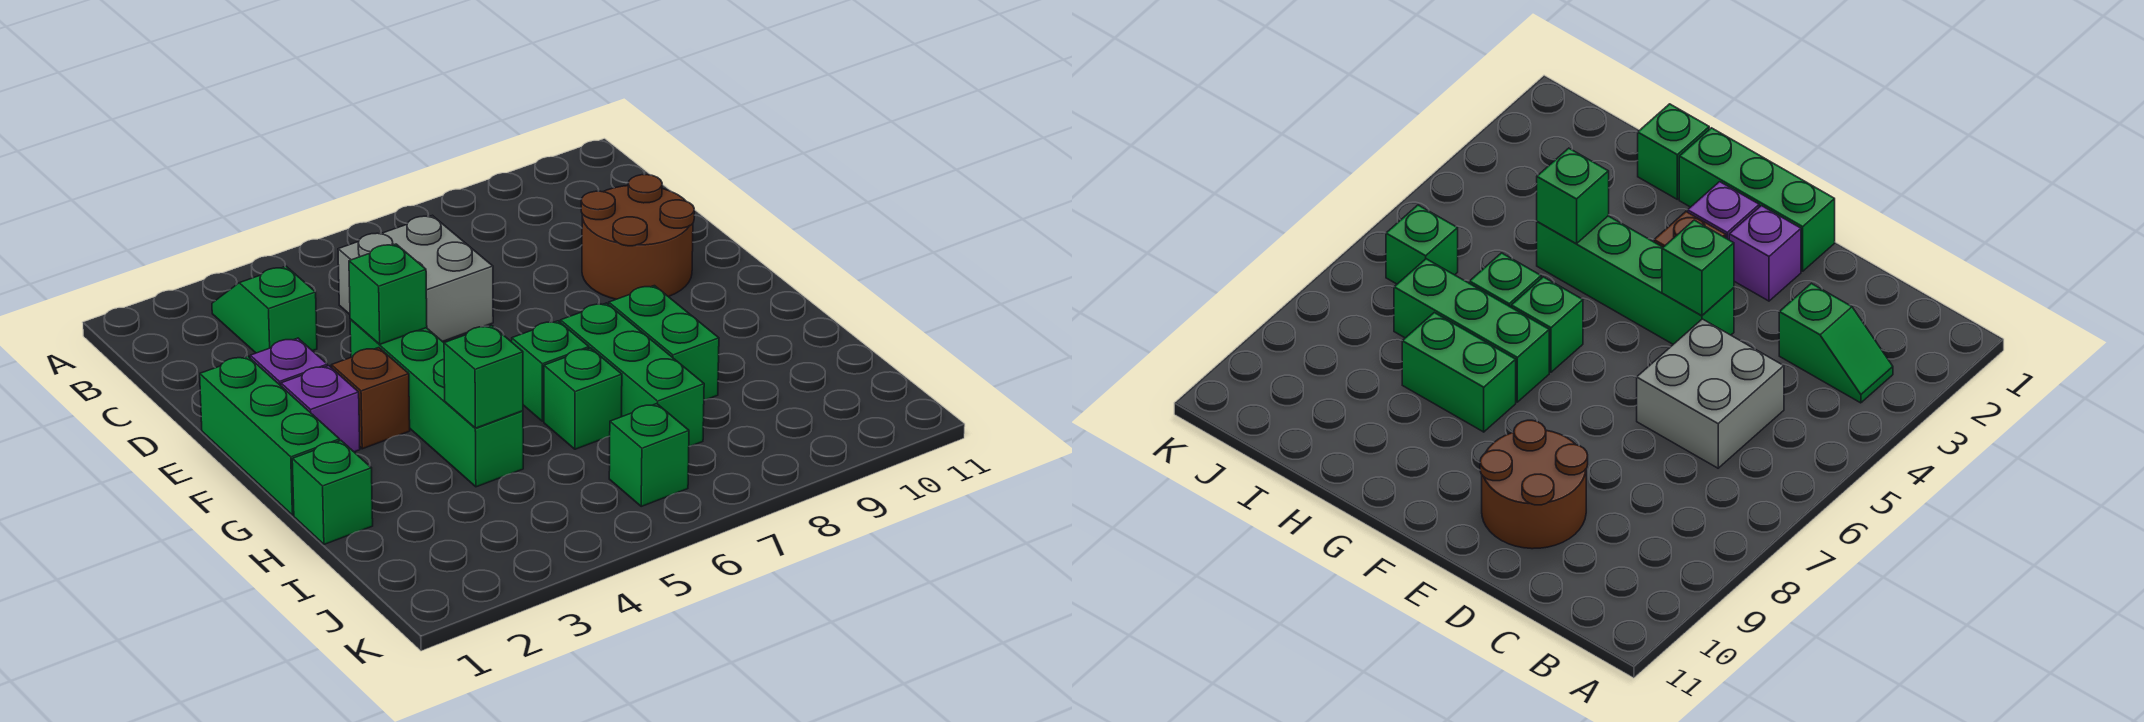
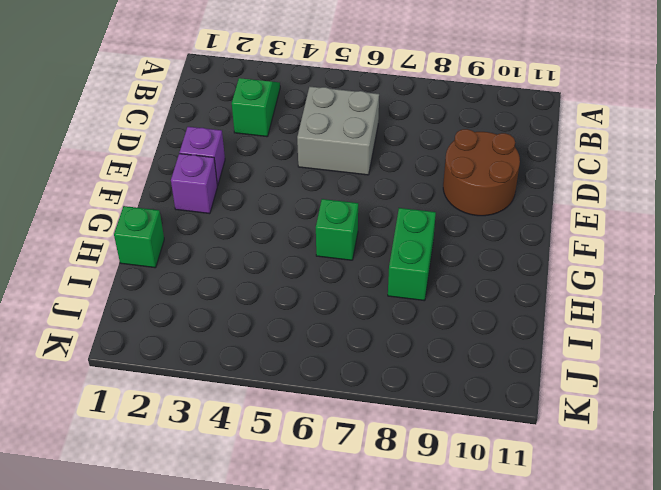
none -> green 1x3 brick [200,356,340,515]
none -> green 1x4 brick [350,320,523,487]
none -> brown 1x1 brick [331,348,410,449]

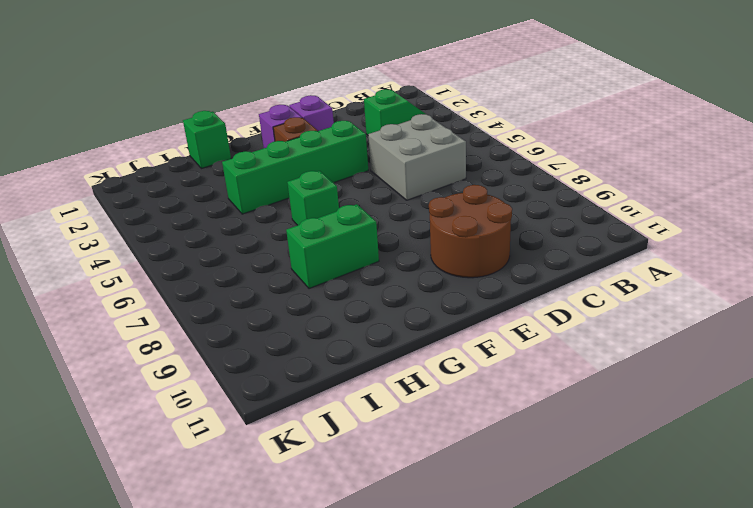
none -> green 1x3 brick [200,356,340,515]
none -> green 1x3 brick [560,303,704,446]
none -> green 1x1 brick [544,348,622,449]

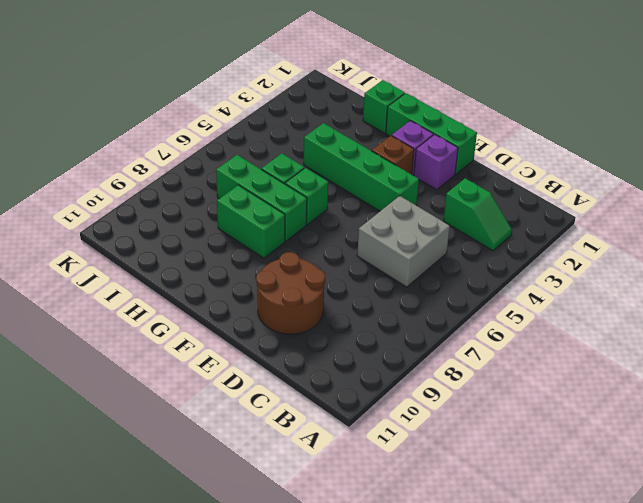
none -> green 1x1 brick [609,404,689,506]
none -> green 1x1 brick [349,244,427,344]
none -> green 1x1 brick [444,325,523,428]

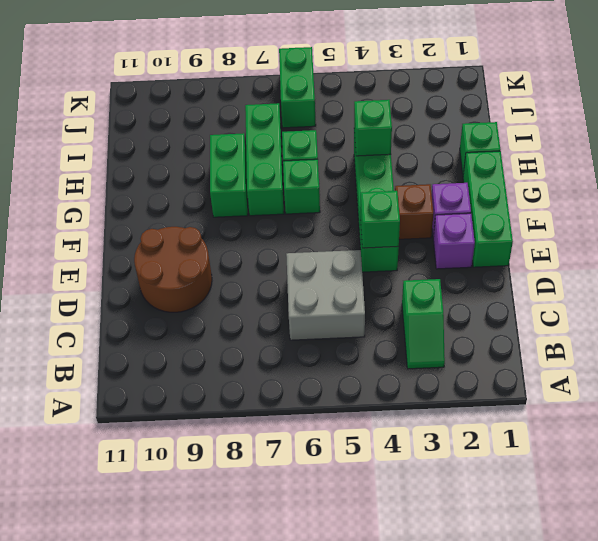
green 1x2 brick [279,47,316,128] -> green 1x1 brick [609,404,689,506]

